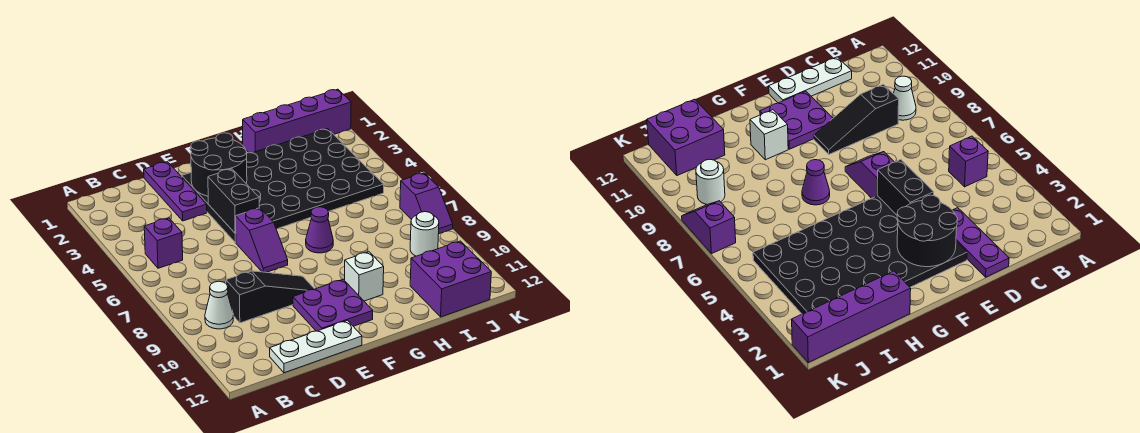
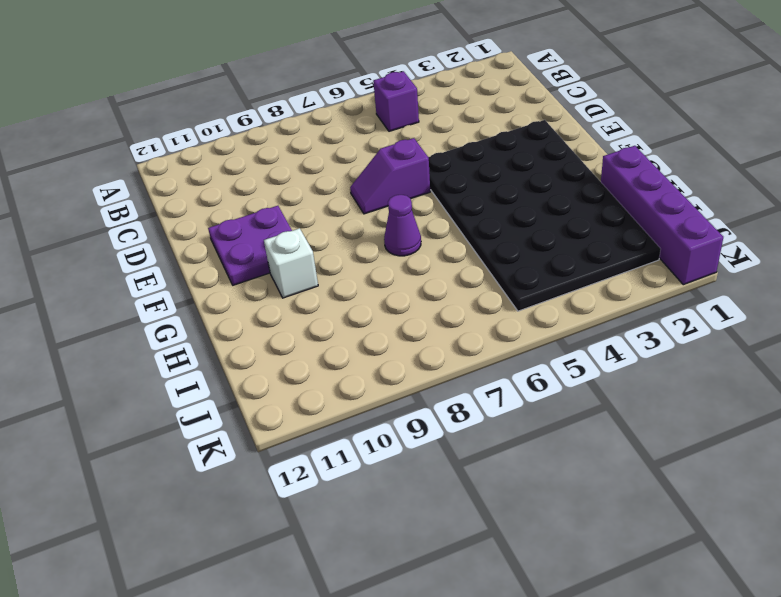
none -> white 1x1 cone [205,281,233,329]
none -> black 1x3 slope [226,271,314,323]
none -> white 1x3 plate [270,320,362,373]

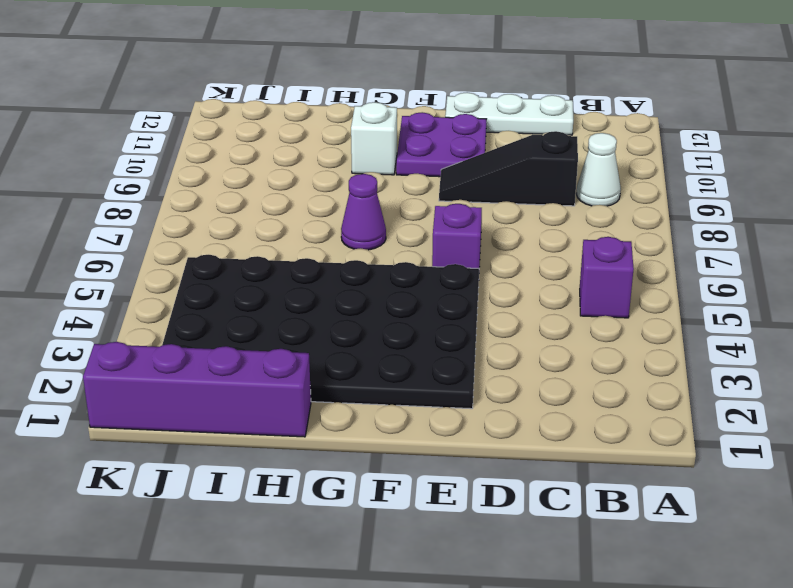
none -> purple 1x3 plate [144,162,207,221]
none -> purple 2x2 brick [410,241,491,317]
none -> white 1x1 round brick [410,212,439,256]

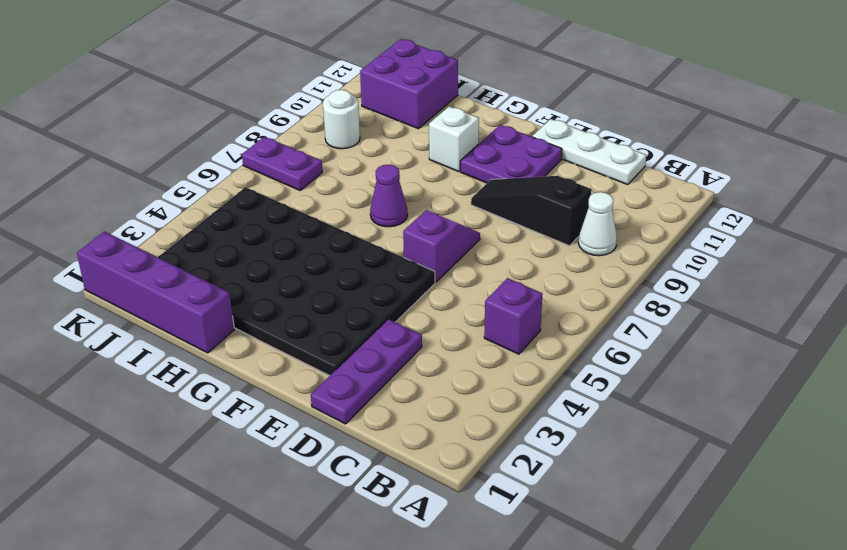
purple 1x2 plate [242,137,322,190] -> purple 1x2 slope [400,173,453,234]
none -> black 2x2 round brick [191,133,247,196]
none -> black 1x2 brick [208,169,259,233]

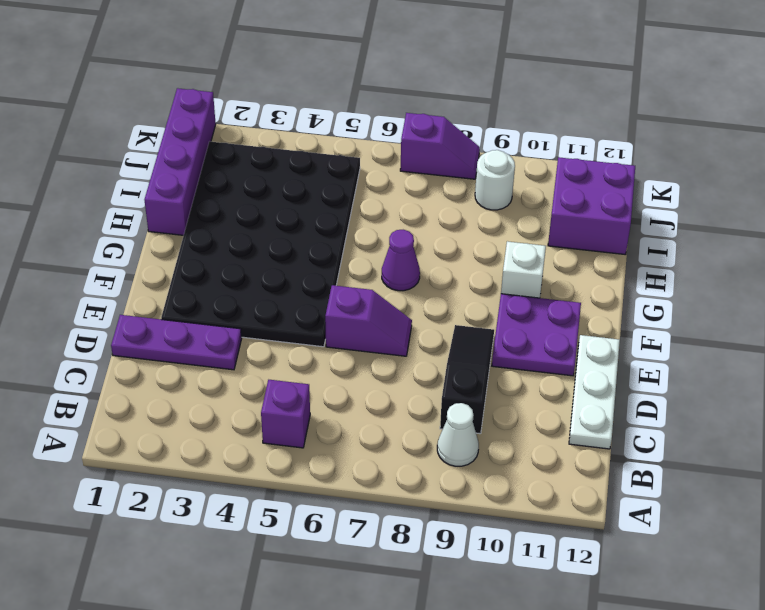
none -> black 2x2 round brick [191,133,247,196]
none -> black 1x2 brick [208,169,259,233]

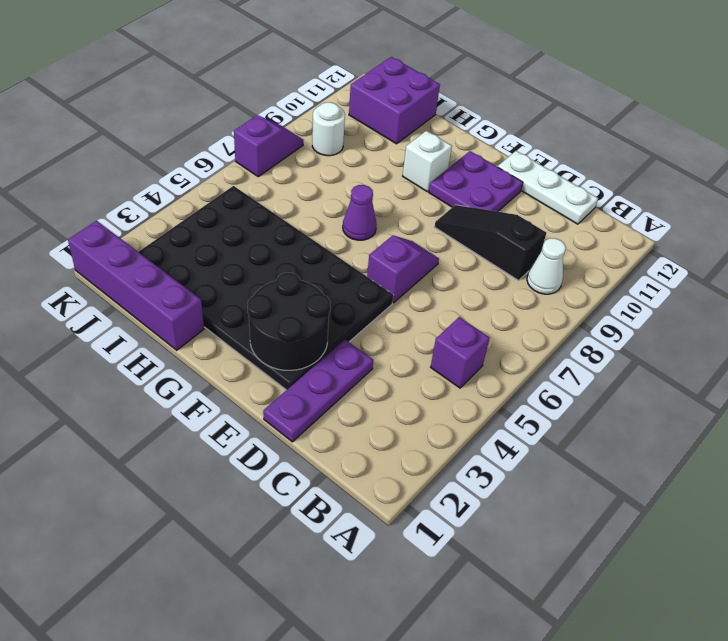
none -> black 1x2 brick [208,169,259,233]

